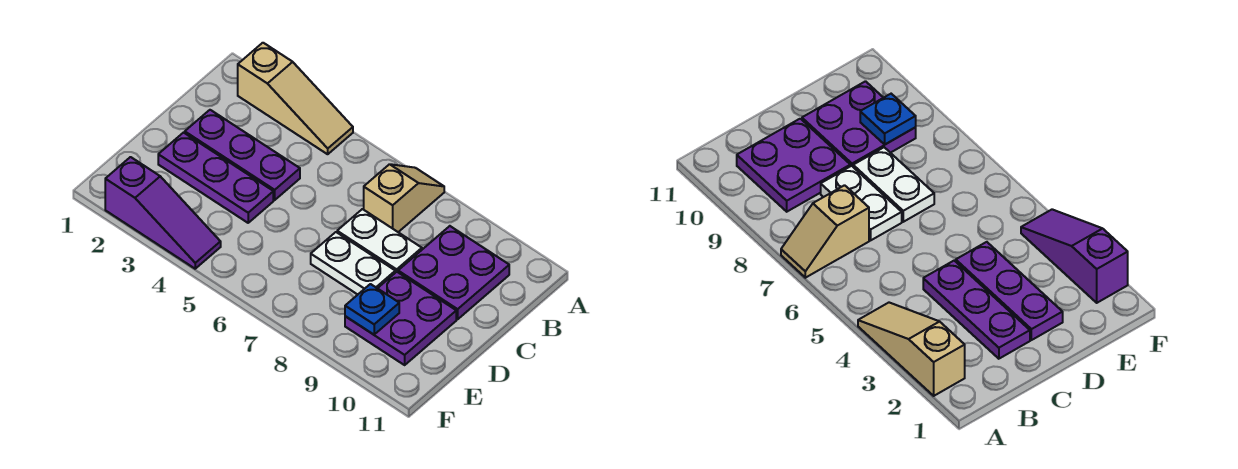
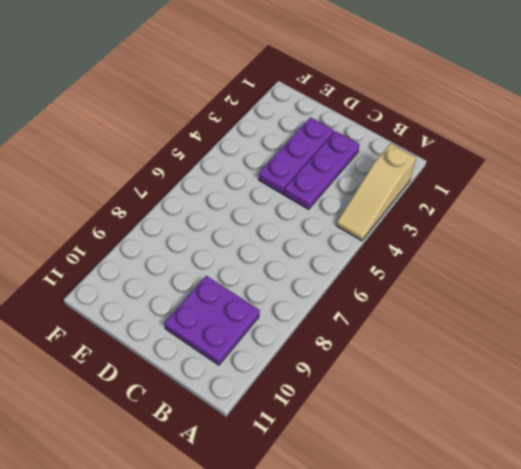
none -> tan 1x2 slope [364,164,444,232]
none -> white 1x2 plate [337,209,422,273]

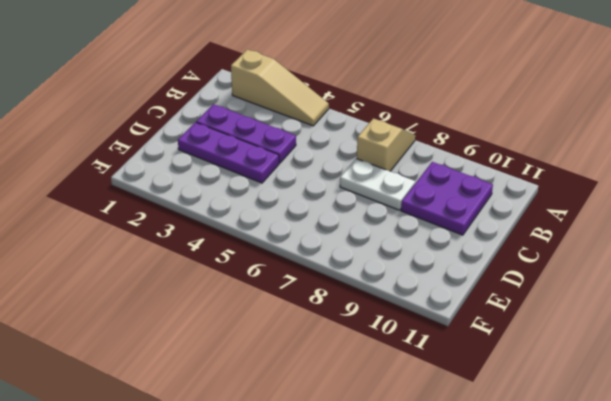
none -> white 1x2 plate [311,232,395,294]
none -> purple 2x2 plate [345,272,456,365]

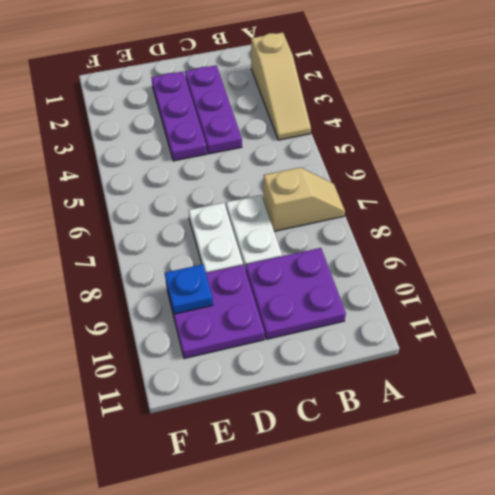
none -> purple 1x3 slope [105,157,221,269]

